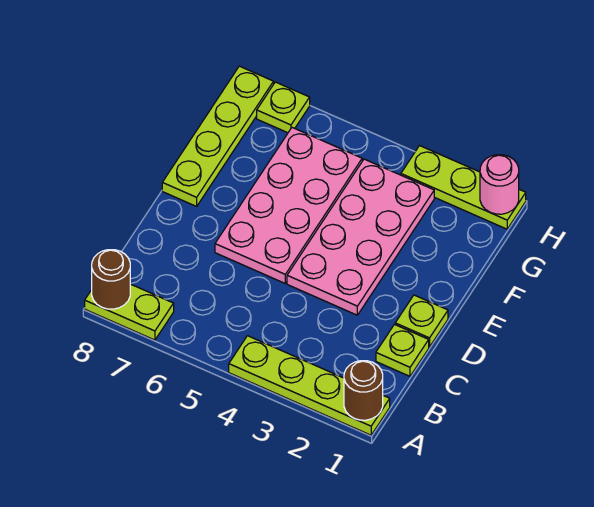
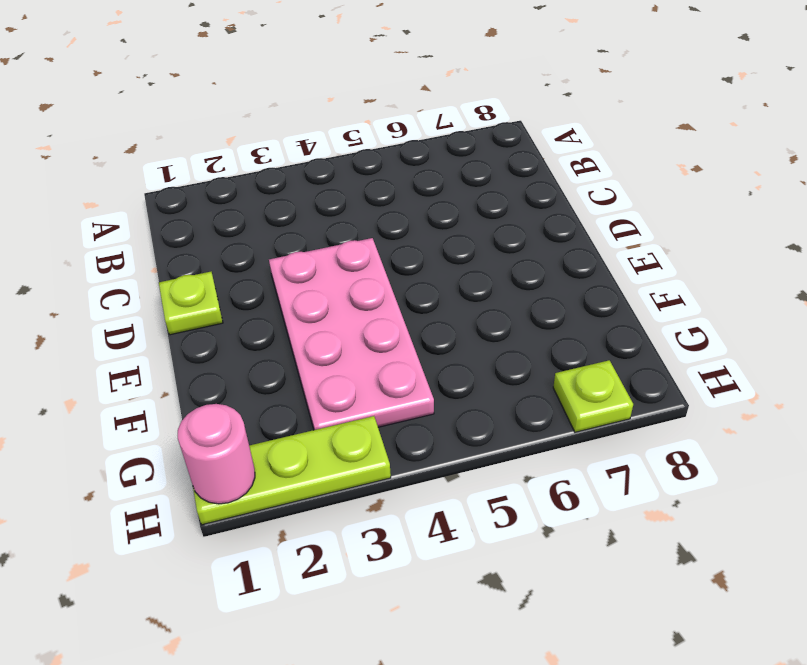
none -> lime 1x4 plate [229,336,390,435]
none -> lime 1x2 plate [85,284,174,340]
none -> lime 1x1 plate [376,325,429,376]

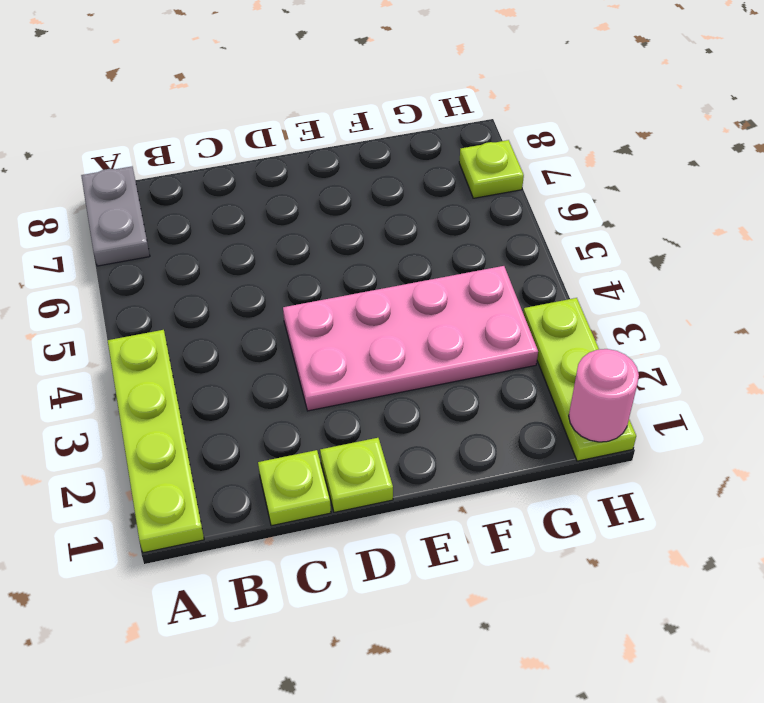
grey 1x2 plate [81,167,150,266] -> lime 1x2 plate [85,284,174,340]
none -> pink 2x4 plate [215,128,362,283]
none -> lime 1x4 plate [162,66,274,206]
none -> brown 1x1 round brick [344,361,383,420]

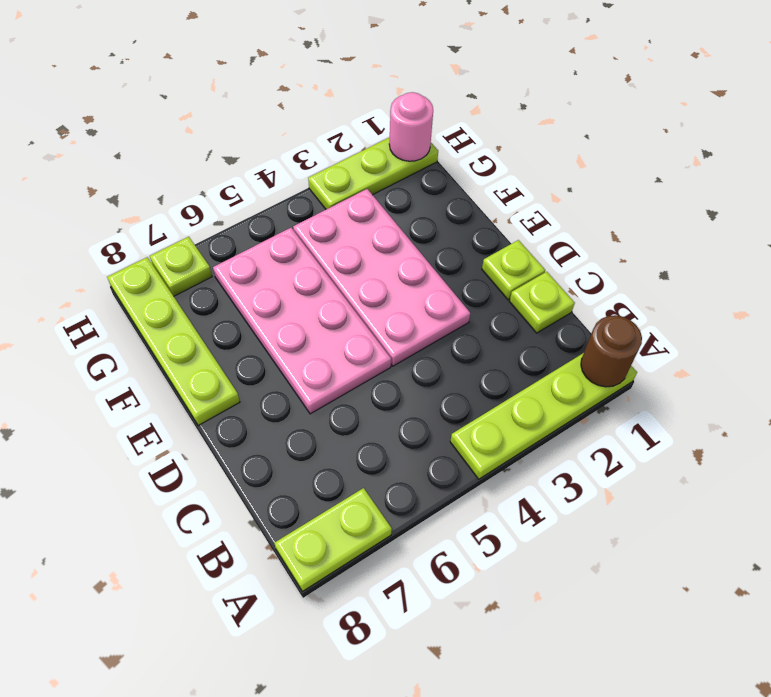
none -> brown 1x1 round brick [92,250,130,309]

